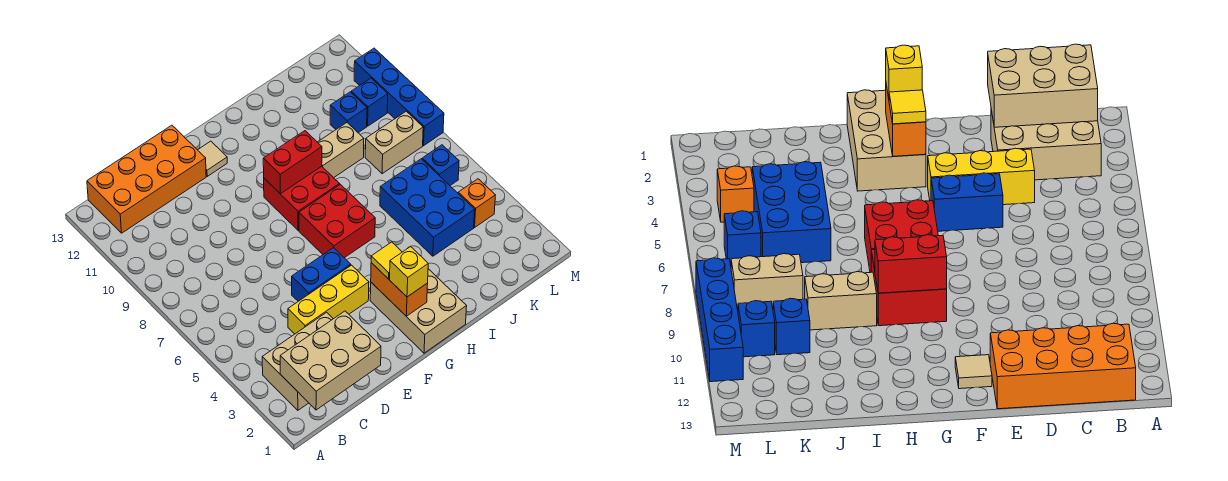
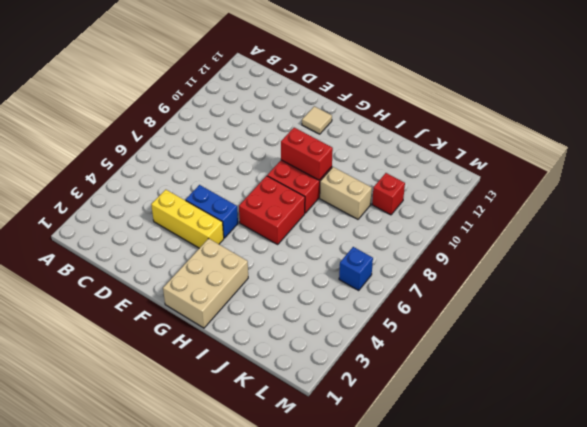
red 1x1 brick [372,173,405,215] -> blue 1x1 brick [330,92,367,133]
none -> tan 2x3 brick [262,312,333,410]
none -> orange 2x4 brick [87,125,206,233]
none -> blue 2x3 brick [380,159,475,256]

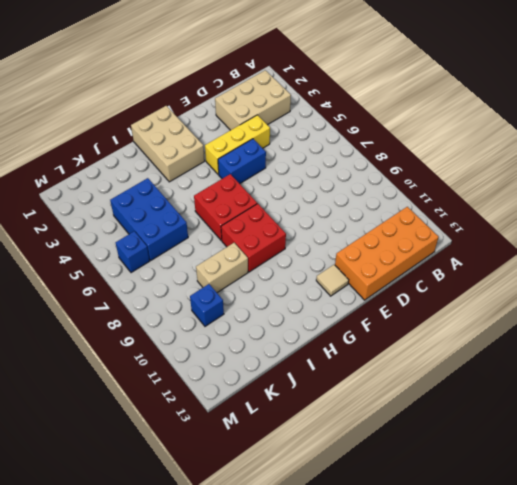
none -> tan 1x2 brick [365,111,423,174]
none -> orange 1x1 brick [458,179,495,227]
none -> blue 1x1 brick [351,78,388,126]

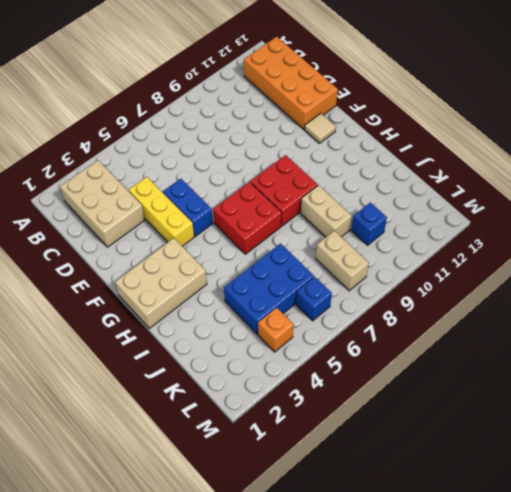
none -> blue 1x1 brick [351,78,388,126]
none -> blue 1x4 brick [354,48,444,146]
none -> tan 2x3 brick [280,311,381,410]

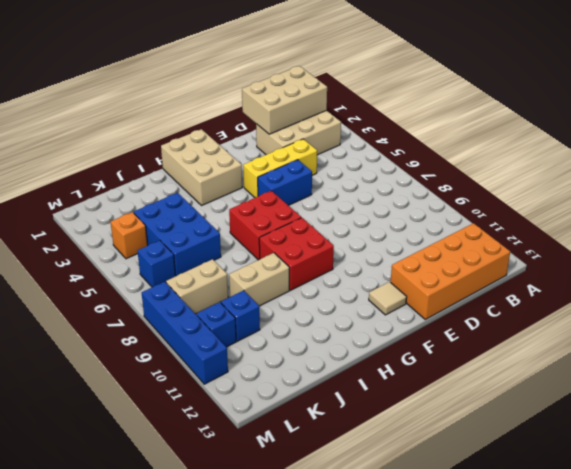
none -> orange 1x2 brick [371,263,428,316]
none -> red 1x2 brick [263,131,322,194]
none -> yellow 1x1 brick [390,247,428,297]

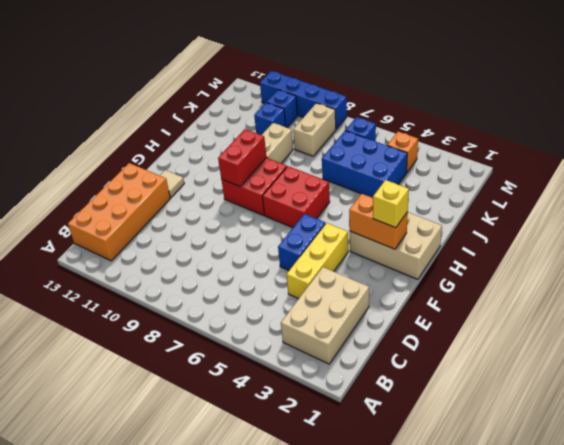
none -> tan 2x3 brick [280,311,381,410]
none -> yellow 1x1 tile [371,242,402,279]

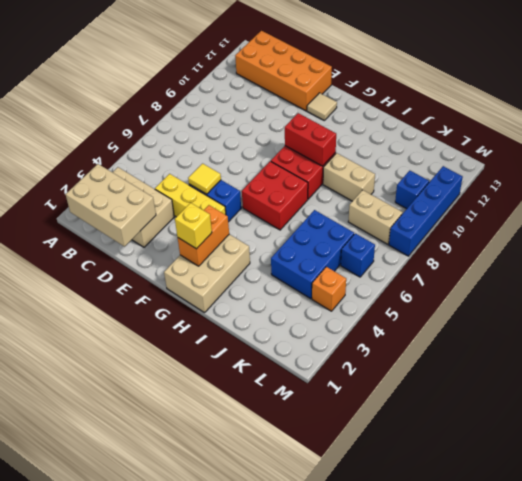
yellow 1x1 tile [188,164,221,194] -> yellow 1x1 tile moved to [371,242,402,279]
none -> blue 1x1 brick [330,92,367,133]

